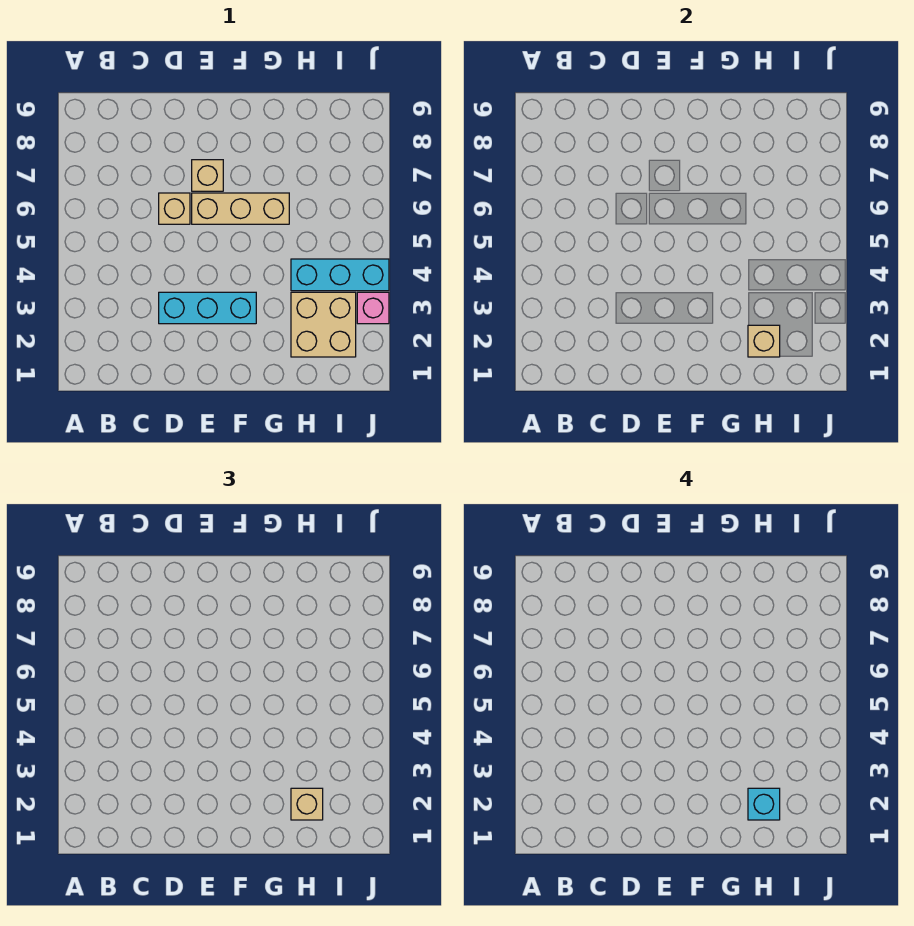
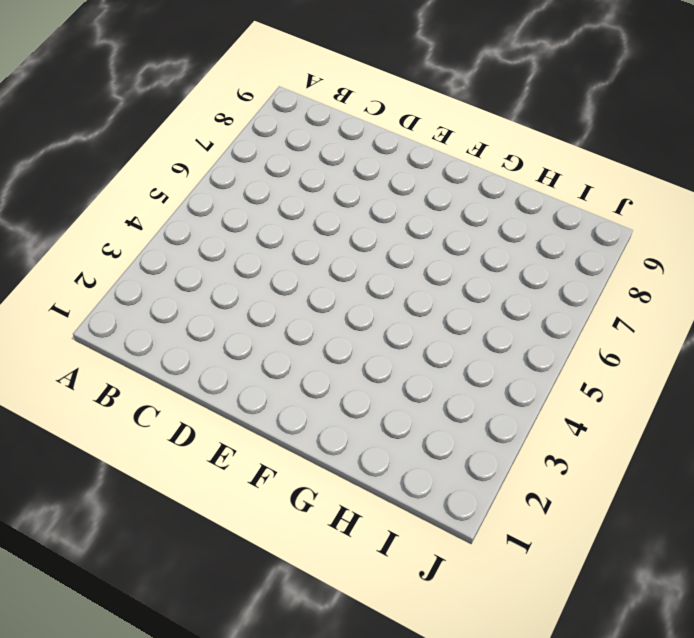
none -> cyan 1x3 brick [159,292,256,324]
none -> tan 1x1 brick [159,193,190,224]

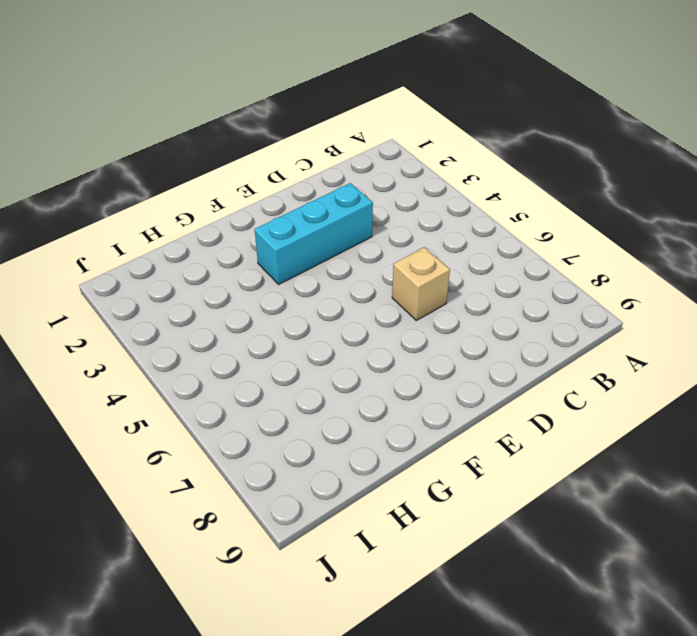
none -> tan 1x3 brick [192,193,289,224]
none -> tan 1x1 brick [192,160,223,191]

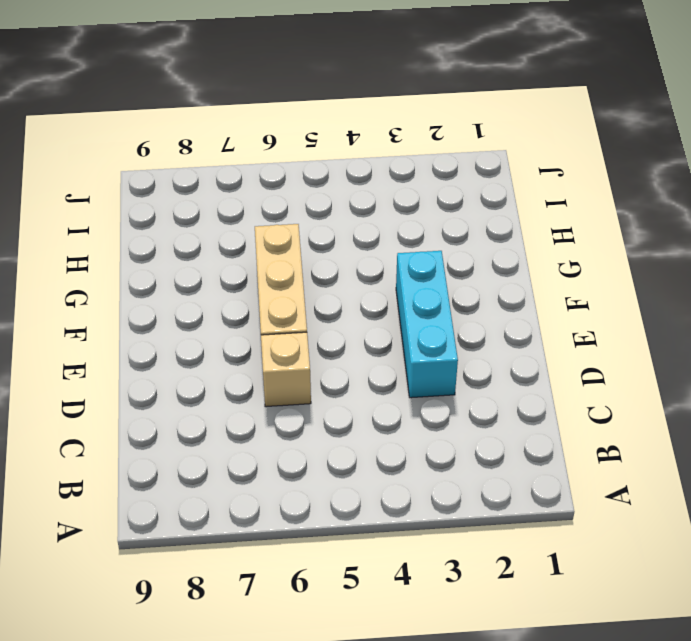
none -> tan 1x1 brick [192,160,223,191]
none -> tan 2x2 brick [291,292,356,357]

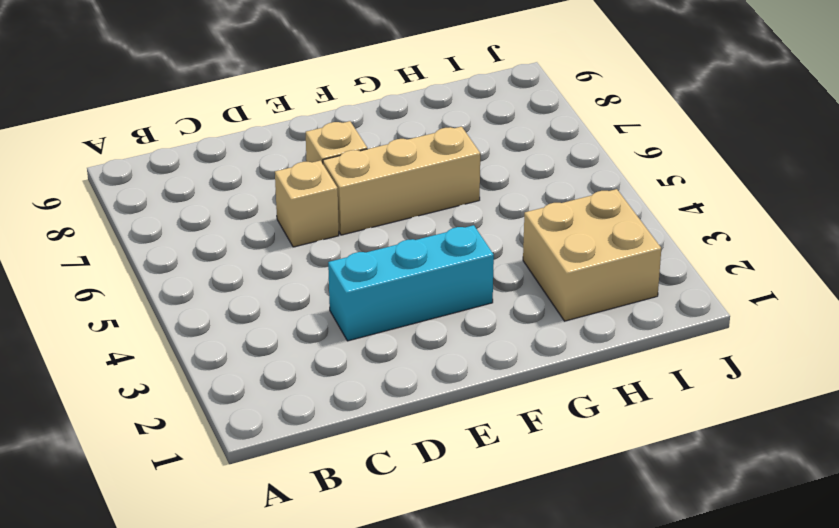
none -> cyan 1x3 brick [291,259,389,291]
none -> pink 1x1 brick [357,292,389,324]

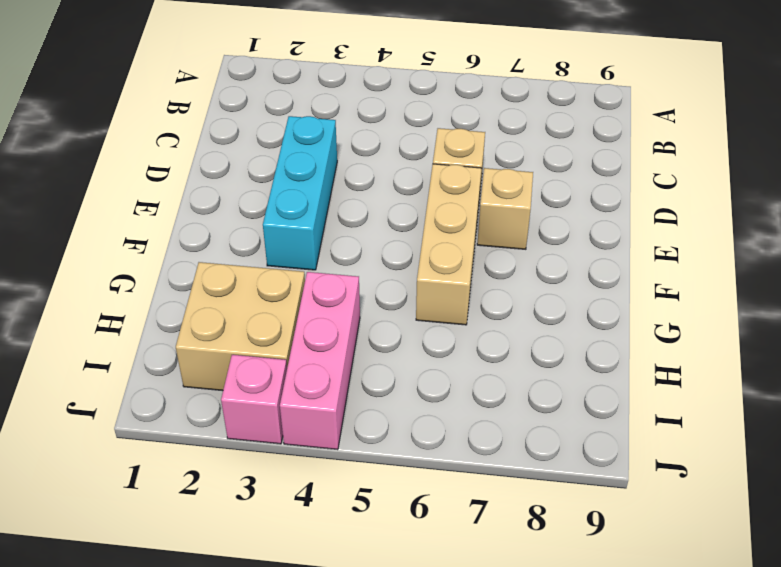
pink 1x3 brick [280,272,360,450] -> cyan 1x3 brick [291,259,389,291]
none -> tan 1x1 brick [748,325,780,357]
none -> tan 1x1 brick [291,788,323,820]

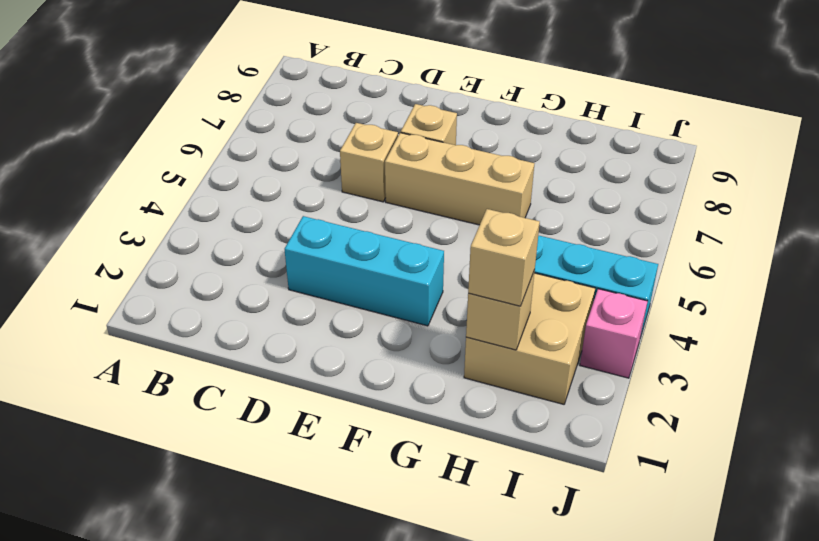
none -> cyan 1x1 brick [748,788,780,820]

